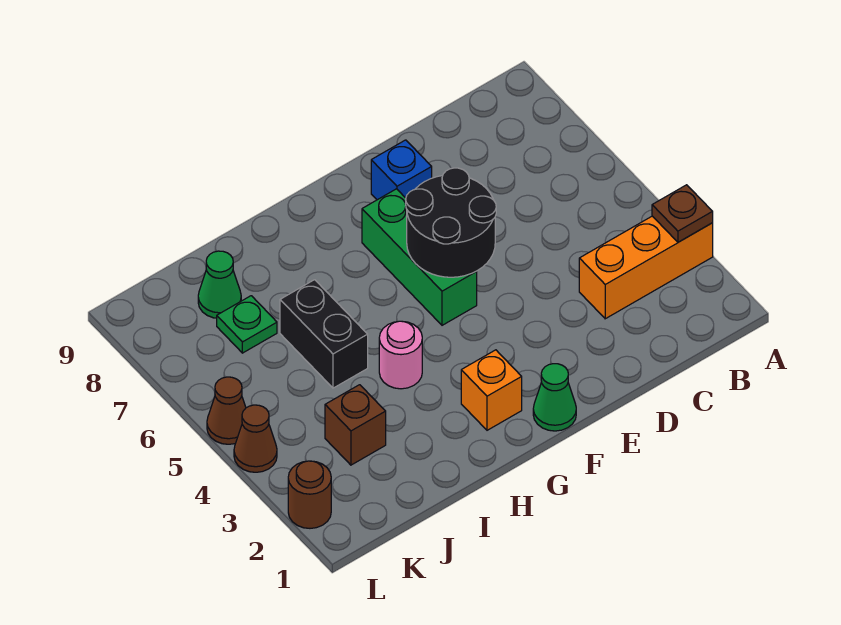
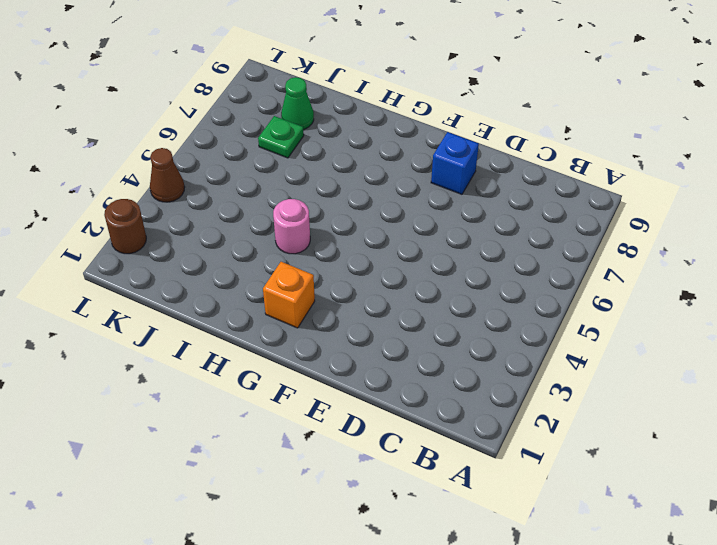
none -> orange 1x3 brick [579,216,713,319]
none -> green 1x1 cone [533,364,576,431]
none -> green 1x3 brick [362,189,477,325]

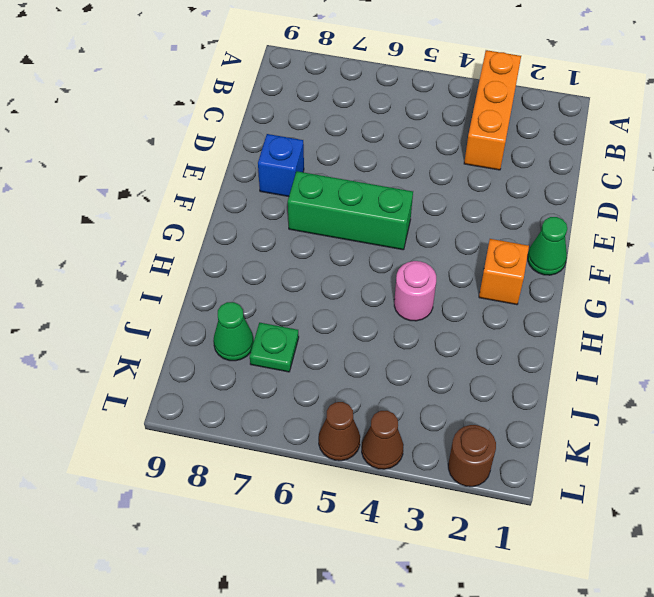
none -> black 1x2 brick [280,280,368,388]
none -> brown 1x1 brick [325,385,386,465]
none -> brown 1x1 plate [652,185,713,242]

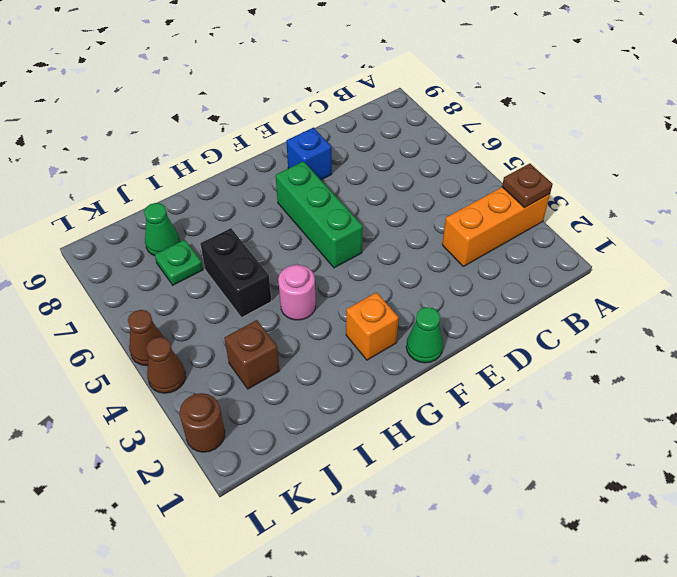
none -> black 2x2 round brick [406,168,496,277]

